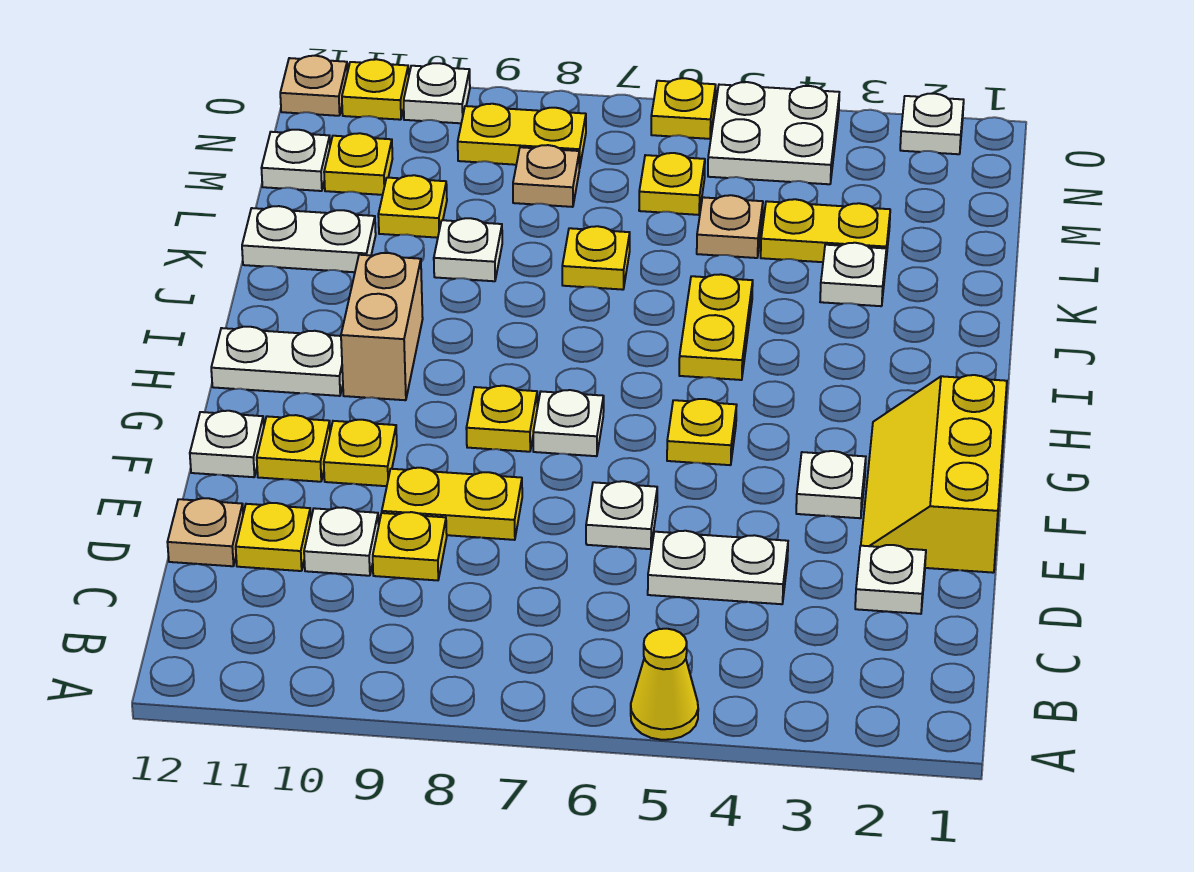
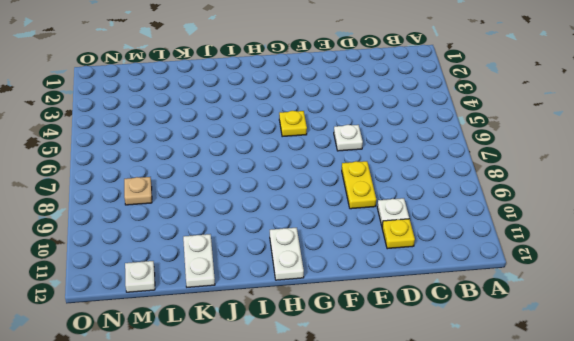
none -> yellow 1x1 cone [631,629,698,740]
none -> white 1x1 plate [855,545,926,614]
none -> white 1x2 plate [648,531,788,604]
none -> yellow 1x1 plate [373,512,447,580]

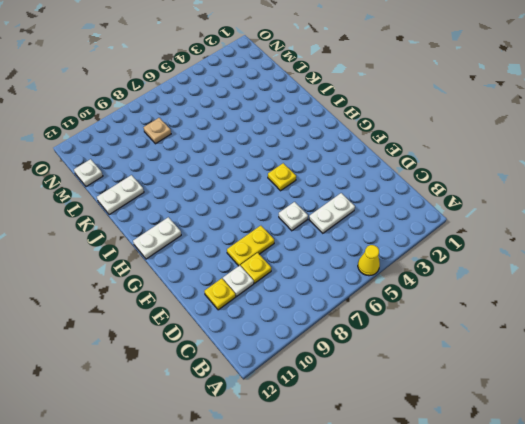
none -> white 1x1 plate [855,545,926,614]
none -> tan 1x1 plate [167,498,243,566]
none -> yellow 2x3 slope [861,375,1007,573]
none -> white 1x1 plate [796,451,866,518]

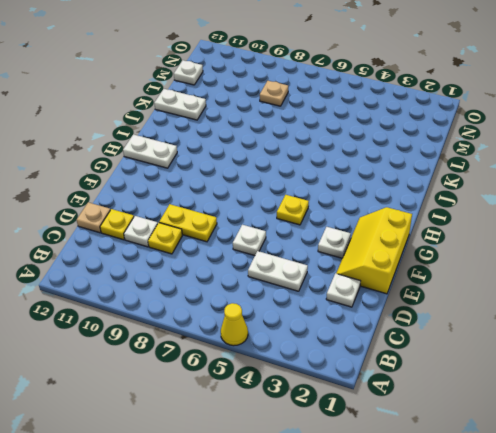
none -> yellow 1x1 plate [324,420,397,486]
none -> yellow 1x1 plate [257,415,330,482]
none -> white 1x1 plate [190,411,264,477]
none -> white 1x1 plate [533,390,604,456]

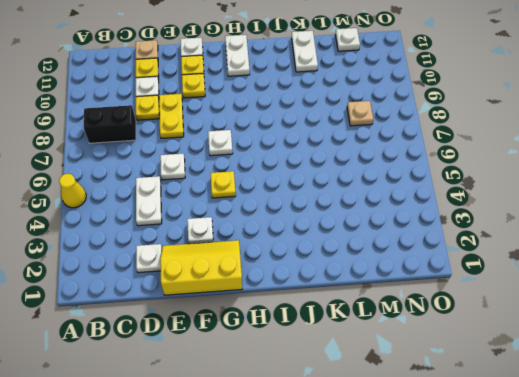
black 1x2 brick [84,105,136,143] -> none
none -> yellow 1x1 plate [466,386,537,452]
none -> tan 1x2 brick [341,253,423,400]
none -> yellow 1x2 plate [679,274,753,380]
none -> white 1x1 plate [820,243,886,306]

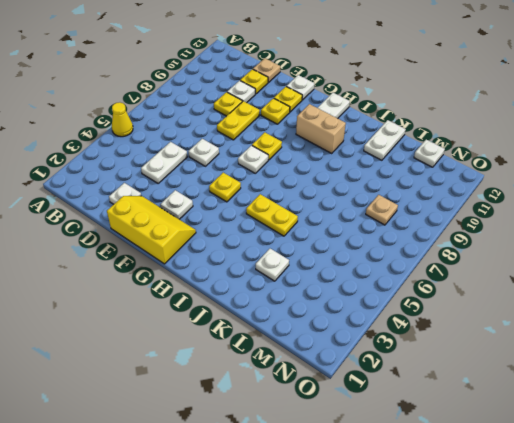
none -> yellow 1x1 plate [562,226,630,290]
none -> white 1x1 plate [434,218,502,281]
none -> yellow 1x2 plate [761,199,890,262]
none -> tan 1x1 plate [697,195,763,258]

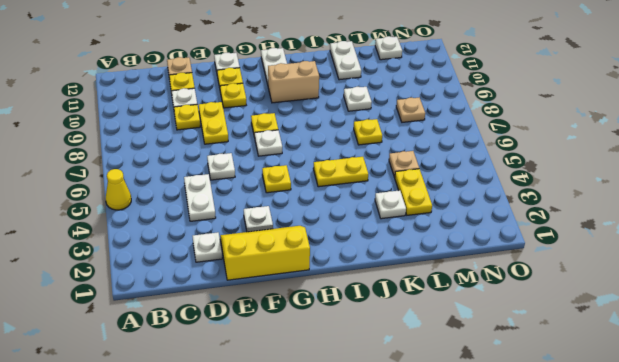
none -> yellow 1x1 plate [378,175,447,238]
none -> yellow 1x1 plate [639,153,705,215]
none -> yellow 1x1 plate [324,133,393,195]
none -> white 2x2 plate [708,82,839,184]

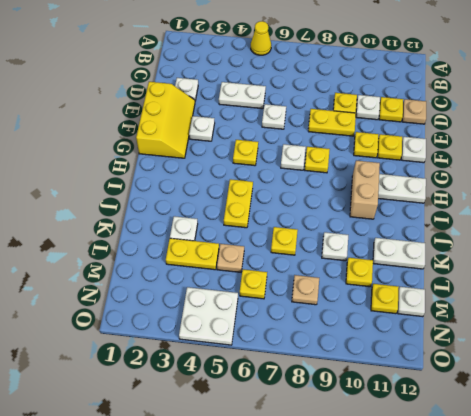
none -> yellow 1x2 plate [458,104,586,168]
none -> white 1x1 plate [900,94,964,154]
none -> yellow 1x1 plate [651,78,716,139]
none -> white 1x1 plate [404,63,470,123]

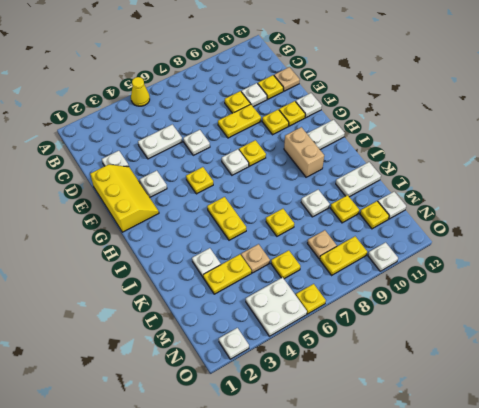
none -> yellow 1x1 plate [342,59,409,120]
none -> tan 1x1 plate [280,56,348,116]

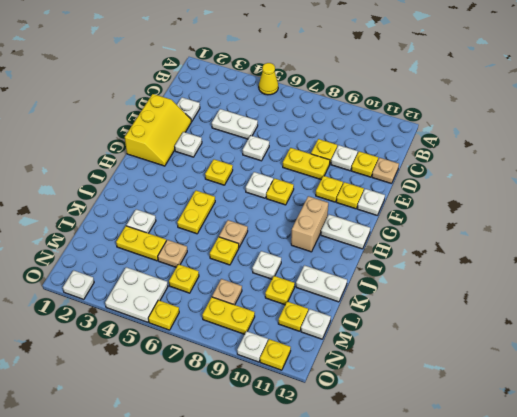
tan 1x1 plate [219,220,248,247] -> tan 1x1 plate moved to [280,56,348,116]

